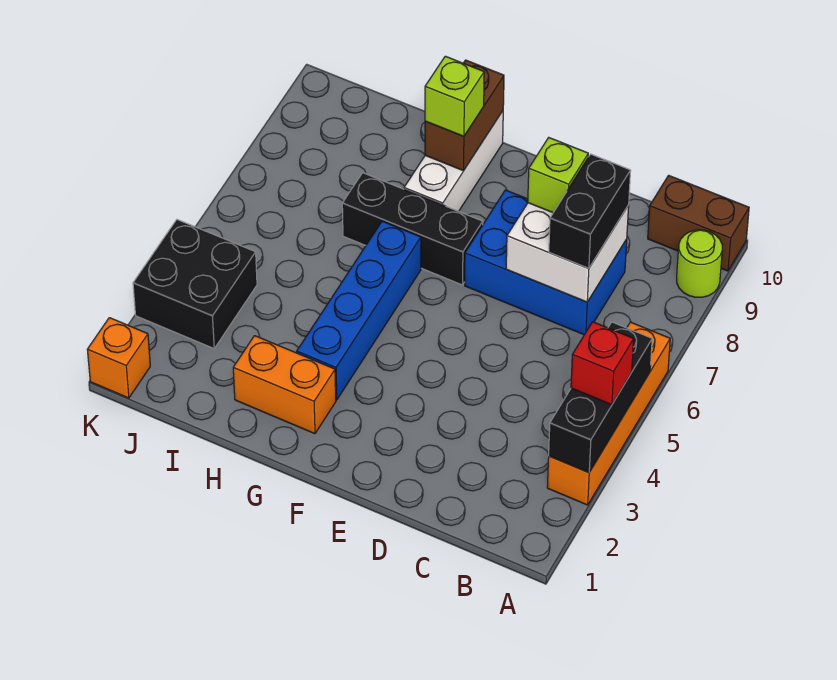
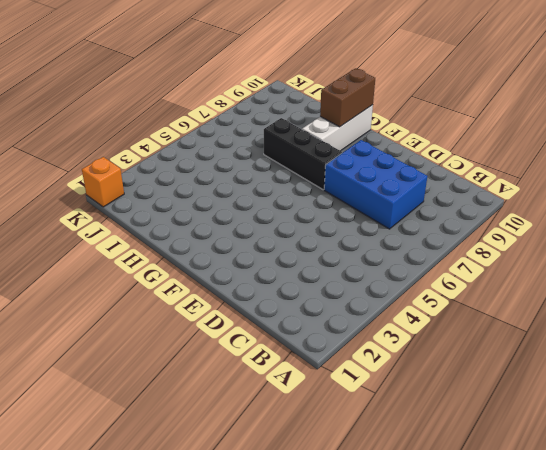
none -> orange 1x4 brick [547,322,670,505]
none -> lime 1x1 round brick [677,230,722,297]
none -> brown 1x2 brick [648,175,749,271]

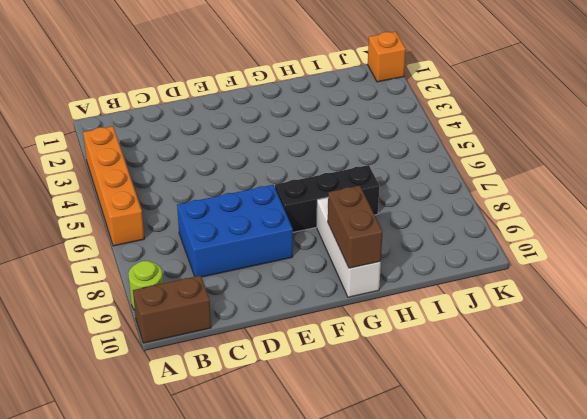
none -> orange 1x2 brick [233,336,336,434]
none -> blue 1x4 brick [297,221,421,400]
none -> black 2x2 brick [133,220,257,348]

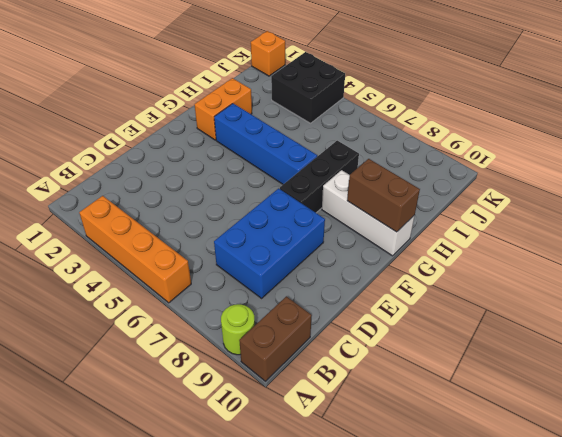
none -> black 1x3 brick [549,322,652,473]
none -> white 2x2 brick [506,203,629,302]
none -> red 1x1 brick [571,322,634,405]

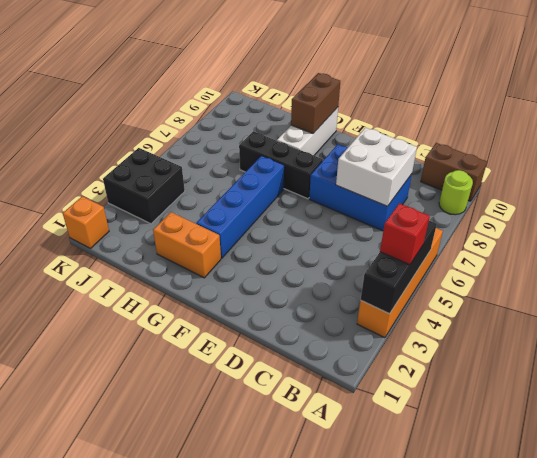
none -> black 1x2 brick [549,154,631,268]
none -> lime 1x1 brick [528,138,588,213]
none -> lime 1x1 brick [425,56,484,136]

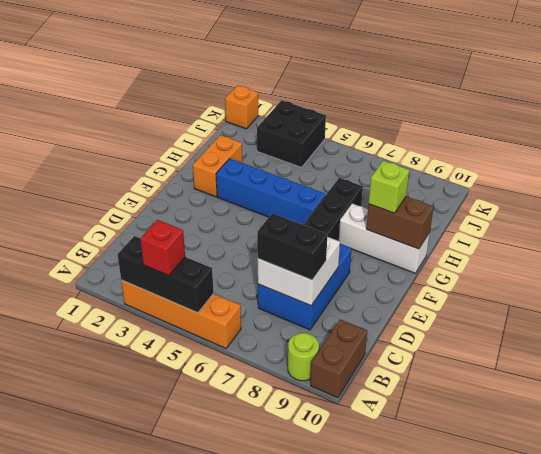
none -> lime 1x1 brick [528,138,588,213]

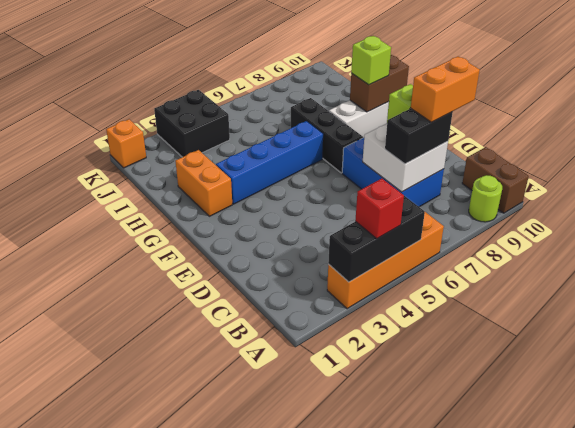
orange 1x2 brick [411,57,480,122] -> none

